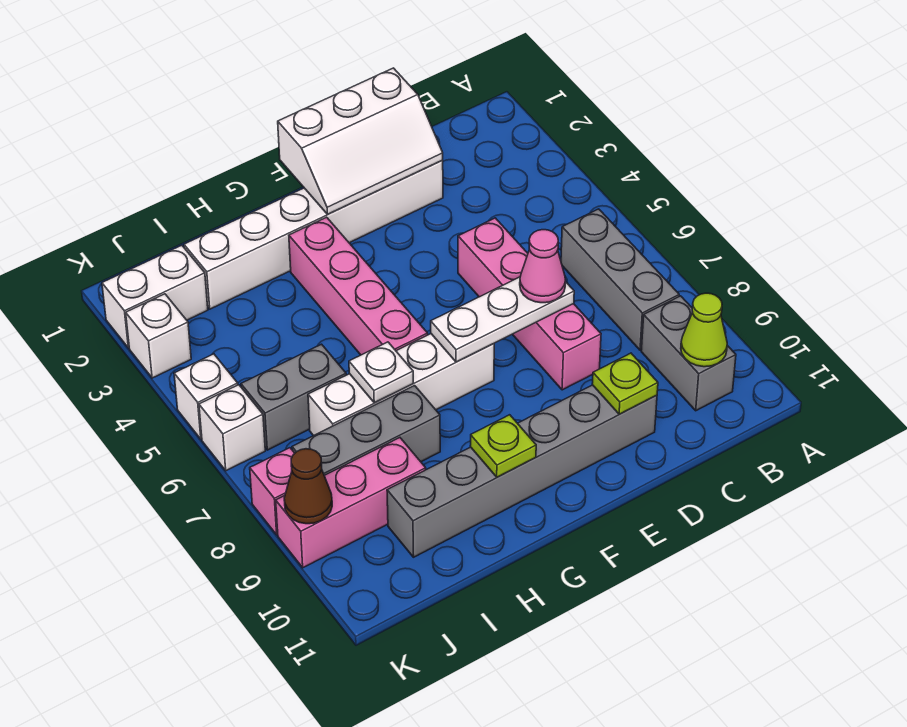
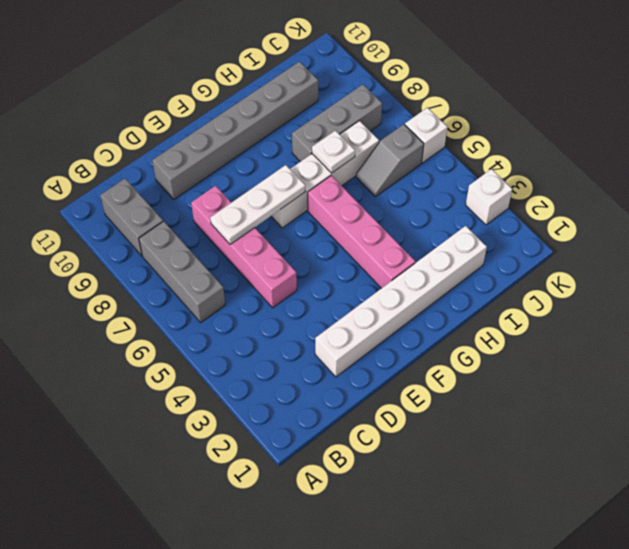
grey 1x2 slope [356,124,424,197] -> grey 1x2 brick [241,344,346,450]
none -> pink 1x3 brick [276,438,426,568]
none -> white 1x2 brick [102,245,208,348]
none -> white 1x1 brick [174,354,238,439]

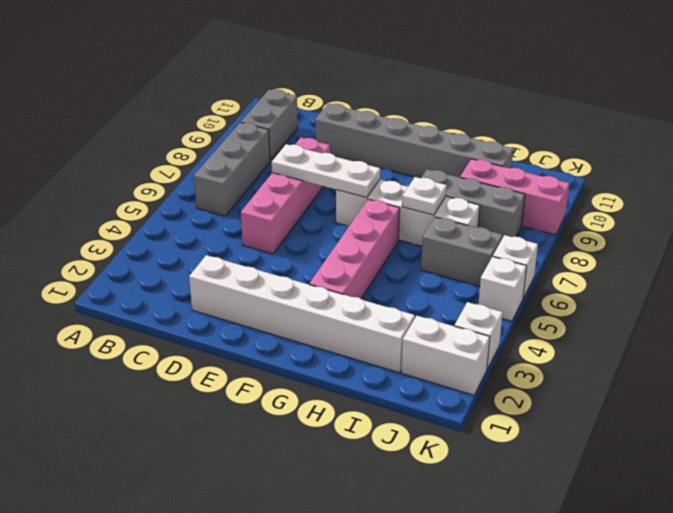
none -> pink 1x1 brick [250,448,295,535]
none -> lime 1x1 cone [681,293,727,367]
none -> white 2x3 slope [278,68,443,214]

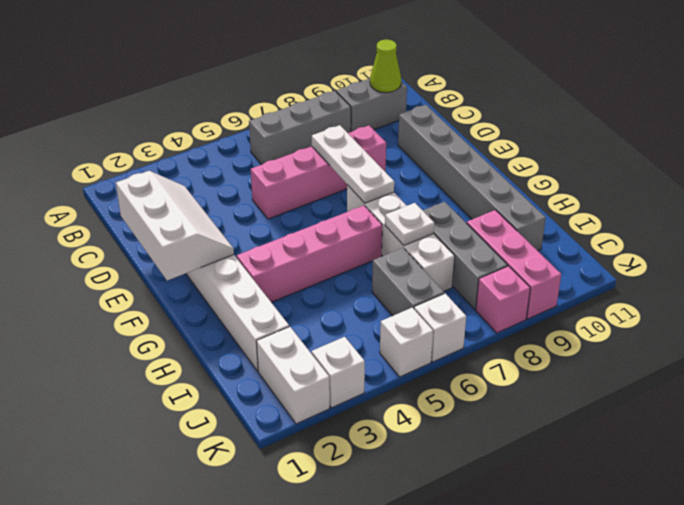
none -> lime 1x1 plate [592,353,658,414]
none -> lime 1x1 plate [470,415,536,477]
none -> brown 1x1 cone [284,449,332,524]

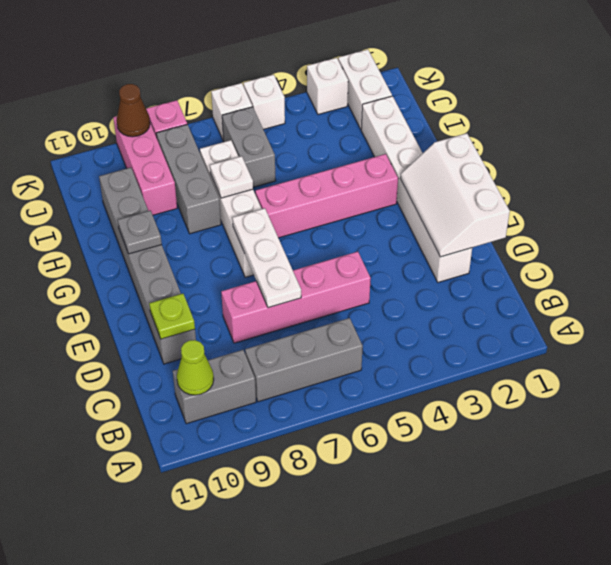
grey 1x1 plate [118,211,162,254] -> lime 1x1 plate [470,415,536,477]
none -> pink 1x1 cone [520,230,566,303]

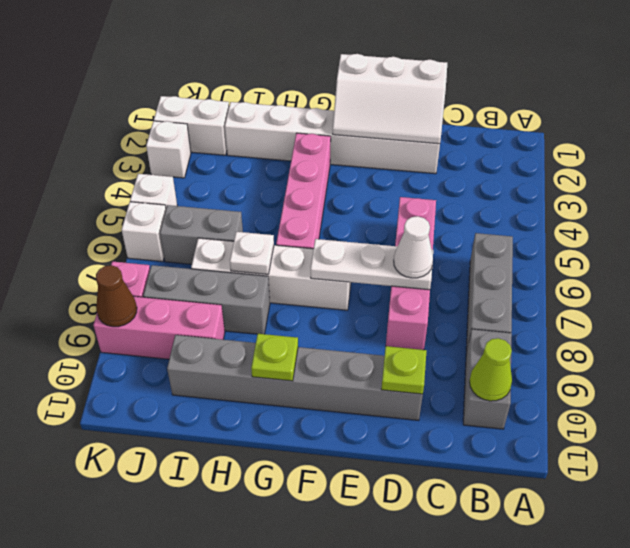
white 1x1 cone [394,216,433,278] -> pink 1x1 cone [520,230,566,303]

